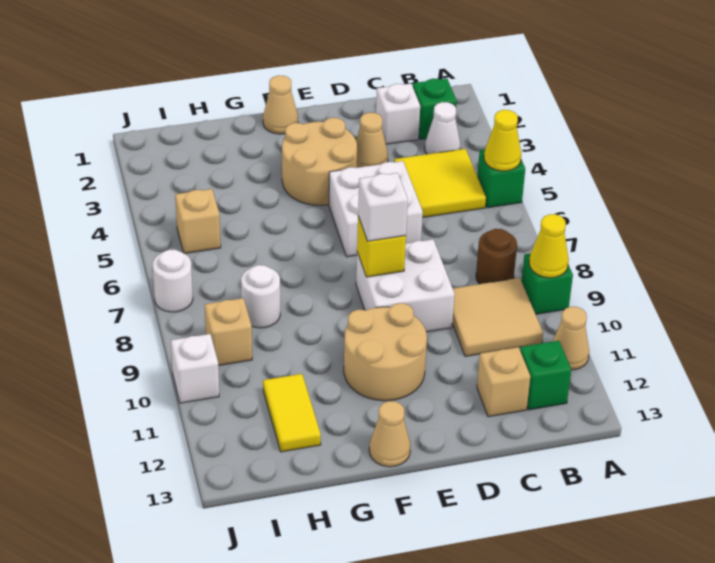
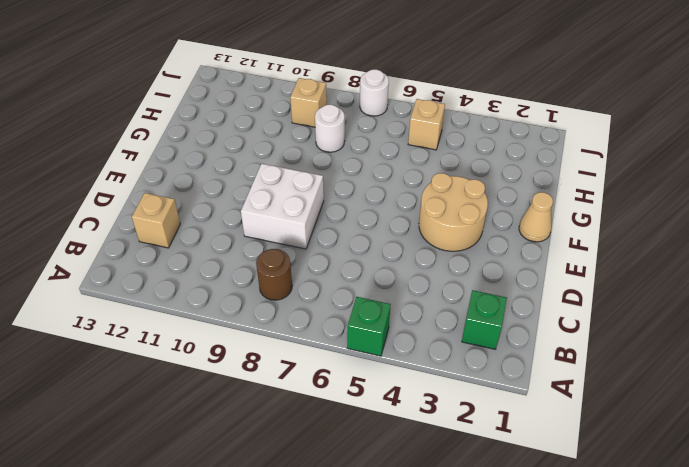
none -> green 1x1 brick [522,253,573,314]
none -> tan 1x1 cone [552,307,589,370]
none -> white 1x1 cone [425,102,461,154]

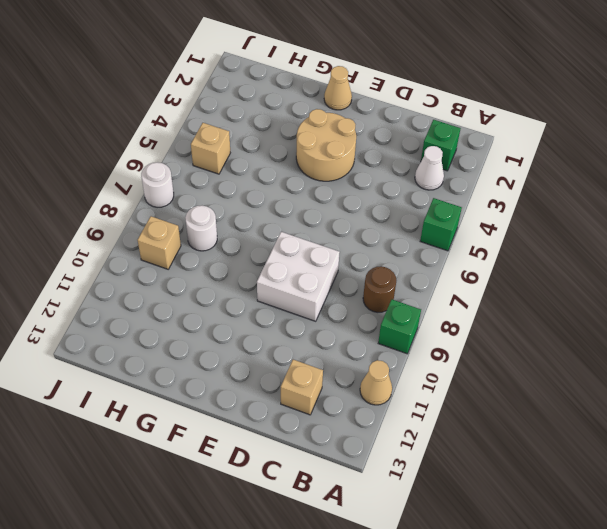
none -> yellow 2x2 tile [394,149,486,218]
none -> tan 2x2 tile [452,278,543,356]
none -> green 1x1 brick [520,341,571,410]

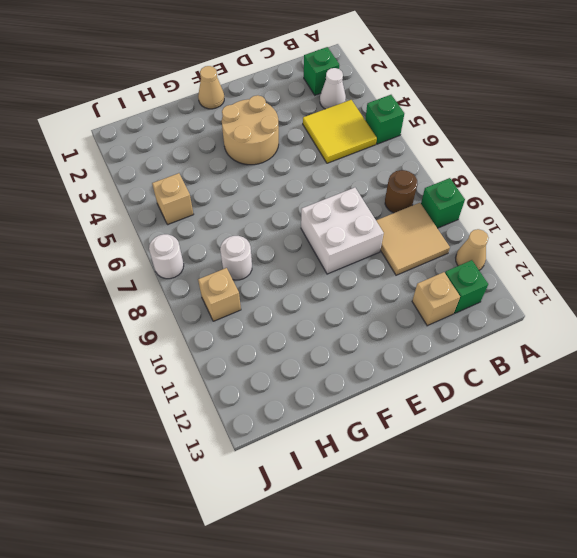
none -> white 1x1 brick [376,83,420,144]
none -> tan 1x1 cone [356,113,388,168]
none -> white 2x2 brick [329,161,423,257]

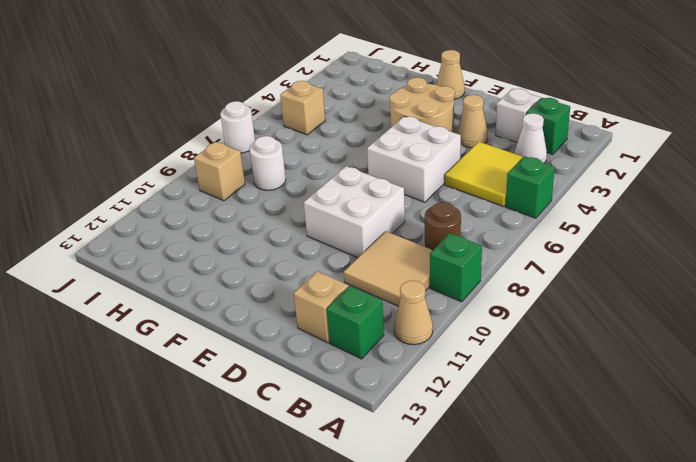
none -> tan 2x2 round brick [344,303,427,401]
none -> tan 1x1 cone [369,401,410,467]
none -> yellow 1x2 tile [263,374,321,452]

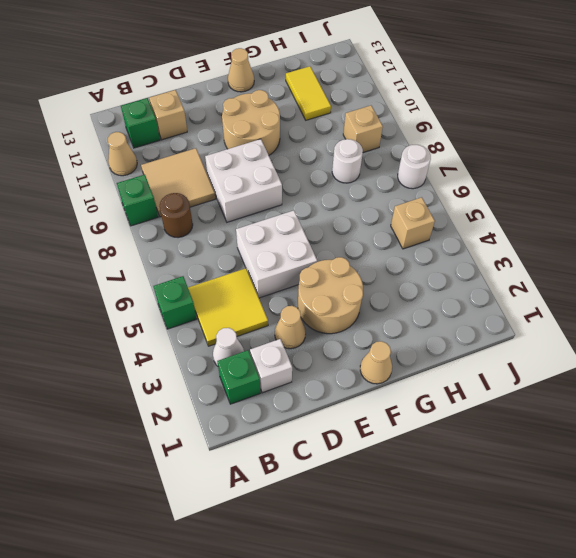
none -> white 1x1 brick [171,334,219,403]
none -> yellow 1x1 cone [484,110,521,171]
none -> yellow 1x1 cone [529,214,569,278]

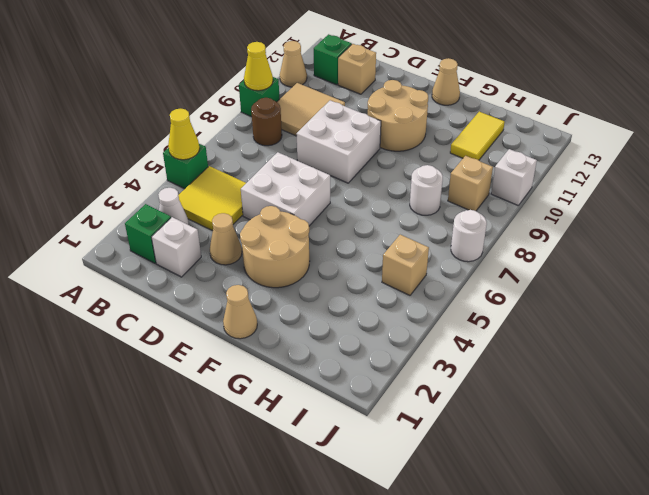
none -> yellow 1x1 brick [357,216,406,277]
none -> white 1x1 brick [358,173,408,241]

